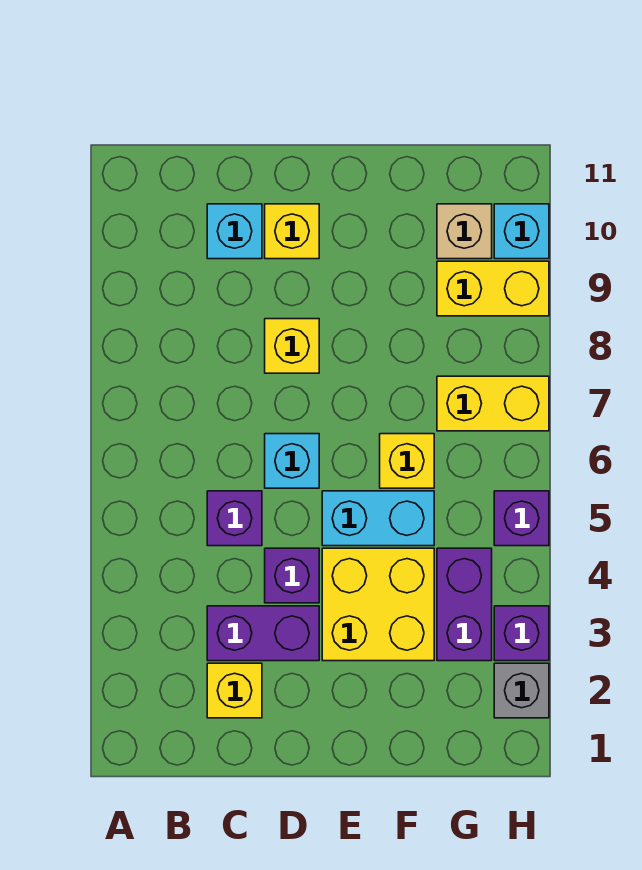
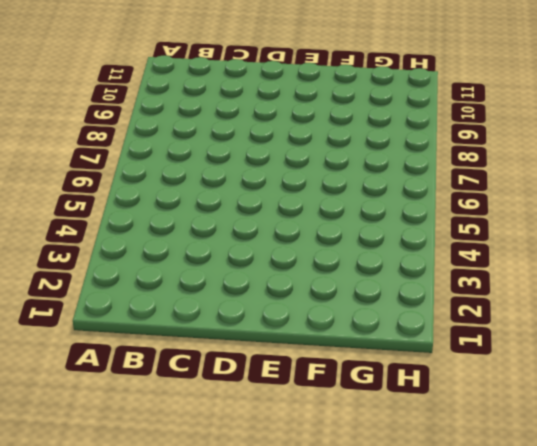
none -> yellow 1x1 brick [207,663,262,718]
none -> purple 1x2 brick [207,606,319,661]
none -> purple 1x1 brick [207,491,262,546]

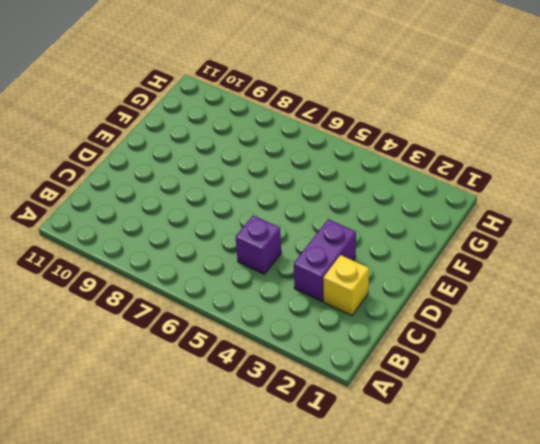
none -> cyan 1x1 brick [207,204,262,259]
none -> purple 1x1 brick [265,548,319,603]
none -> cyan 1x1 brick [265,434,319,488]

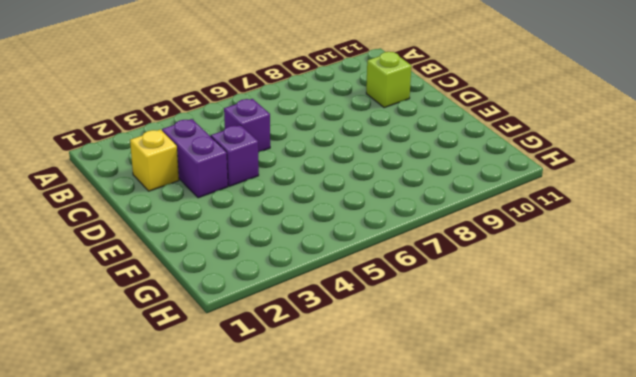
lime 1x1 brick [366,52,411,108] -> cyan 1x1 brick [207,204,262,259]
none -> cyan 1x1 brick [265,434,319,488]
none -> yellow 1x1 brick [265,319,319,373]
none -> yellow 1x1 brick [265,204,319,259]

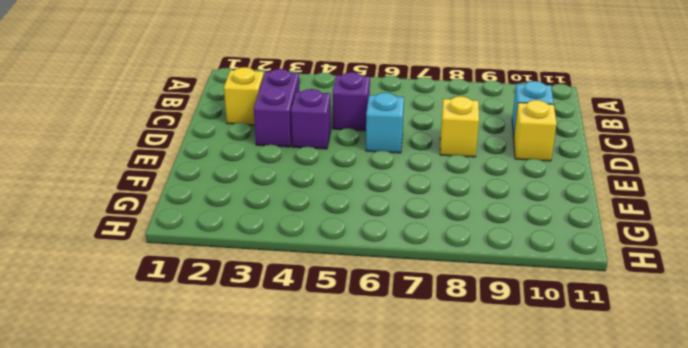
none -> yellow 2x2 brick [322,548,434,661]
none -> cyan 1x2 brick [322,491,434,546]
none -> yellow 1x1 brick [380,434,434,488]

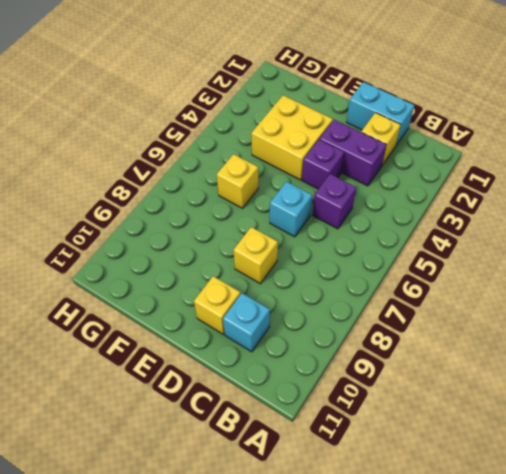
cyan 1x2 brick [346,82,414,145] -> cyan 1x2 brick moved to [322,491,434,546]
none -> purple 1x2 brick [437,548,492,661]
none -> yellow 1x2 brick [437,376,549,431]
none -> yellow 1x2 brick [437,261,549,316]

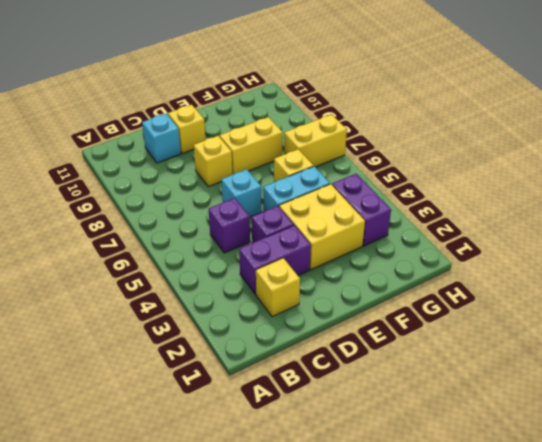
yellow 1x2 brick [220,117,282,174] -> yellow 1x2 brick moved to [437,261,549,316]
none -> tan 1x1 brick [437,204,492,259]
none -> grey 1x1 brick [494,663,549,718]
none -> purple 1x1 brick [494,606,549,661]

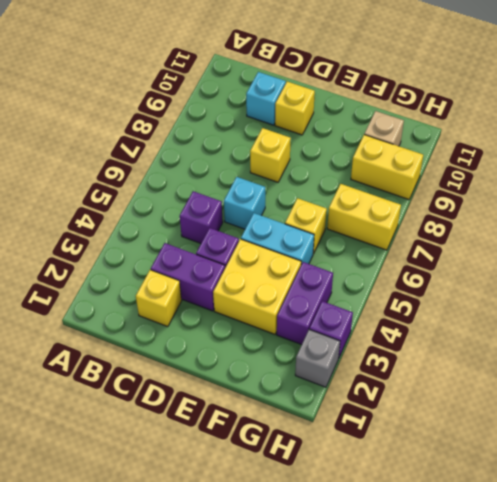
none -> purple 1x1 brick [494,491,549,546]
none -> cyan 1x1 brick [494,204,549,259]

